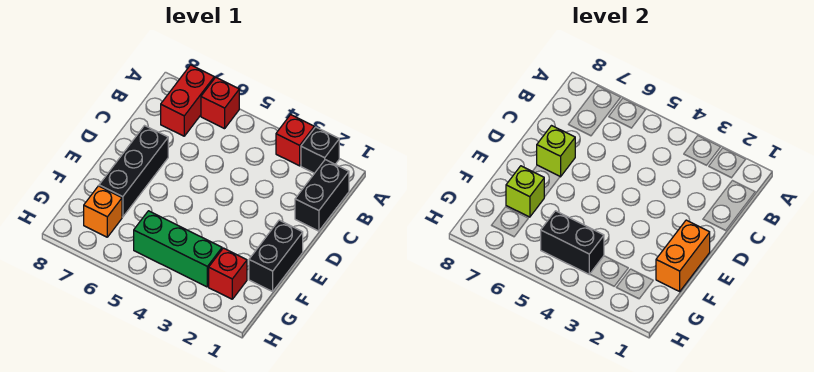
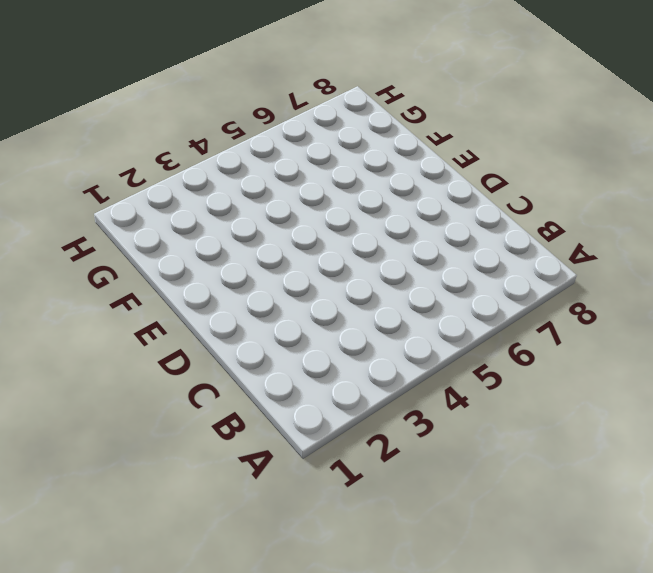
none -> black 1x1 brick [301,127,339,173]
none -> red 1x1 brick [276,115,314,166]
none -> red 1x1 brick [201,77,239,129]

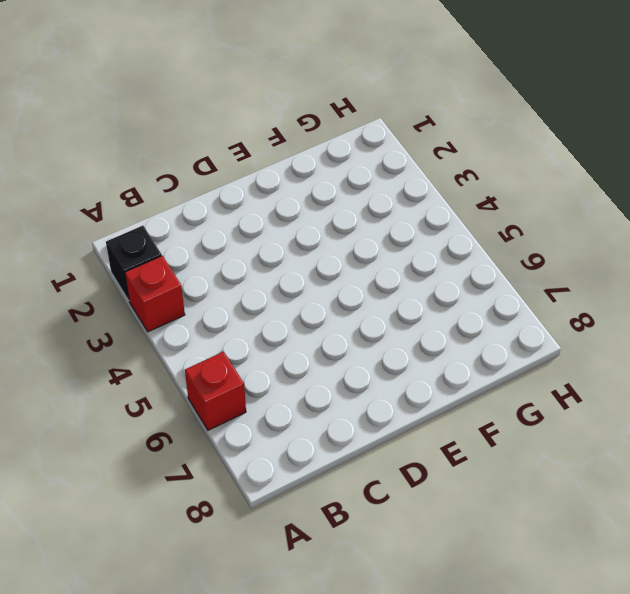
none -> red 1x2 brick [161,65,214,136]
none -> black 1x2 brick [295,160,349,231]
none -> black 1x3 brick [99,126,168,217]

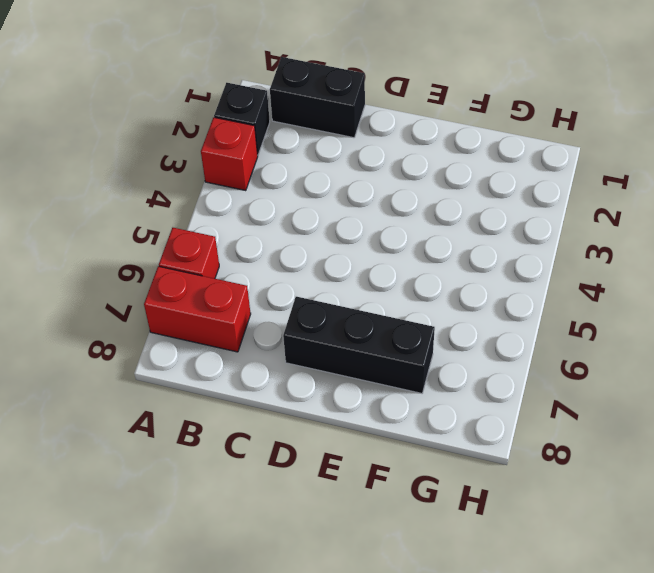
none -> black 1x2 brick [249,220,303,291]
none -> red 1x1 brick [209,248,247,299]
none -> green 1x3 brick [134,211,222,287]

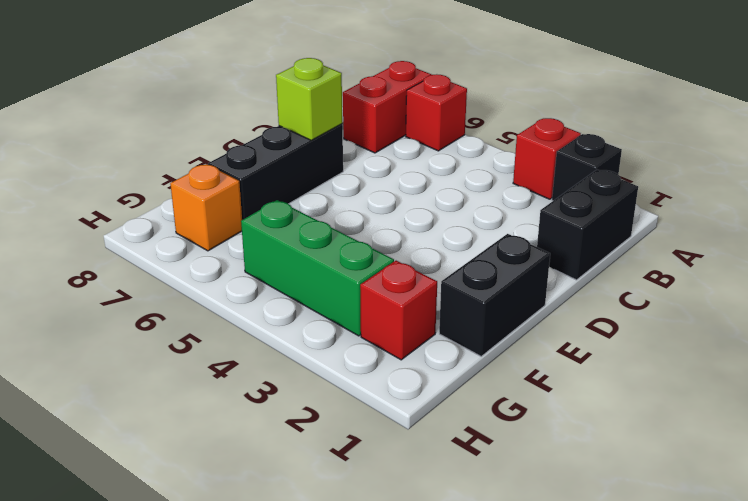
none -> orange 1x2 brick [656,220,710,291]
none -> lime 1x1 brick [506,166,544,217]
none -> black 1x2 brick [541,211,604,274]

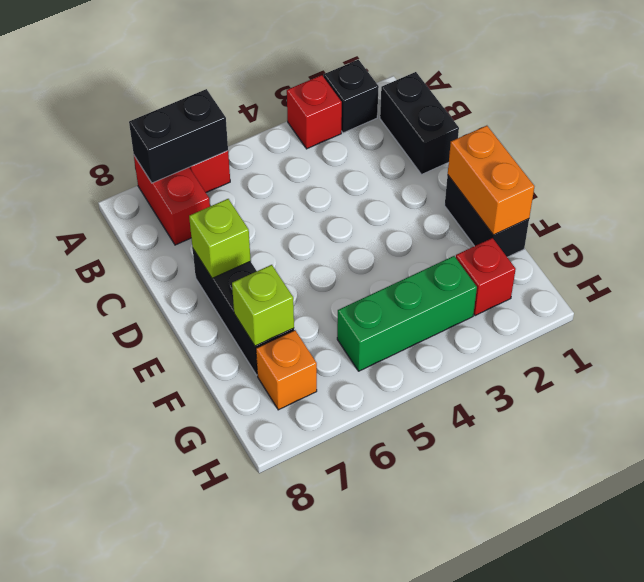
black 1x2 brick [129,89,228,183] -> black 1x2 brick moved to [541,211,604,274]

